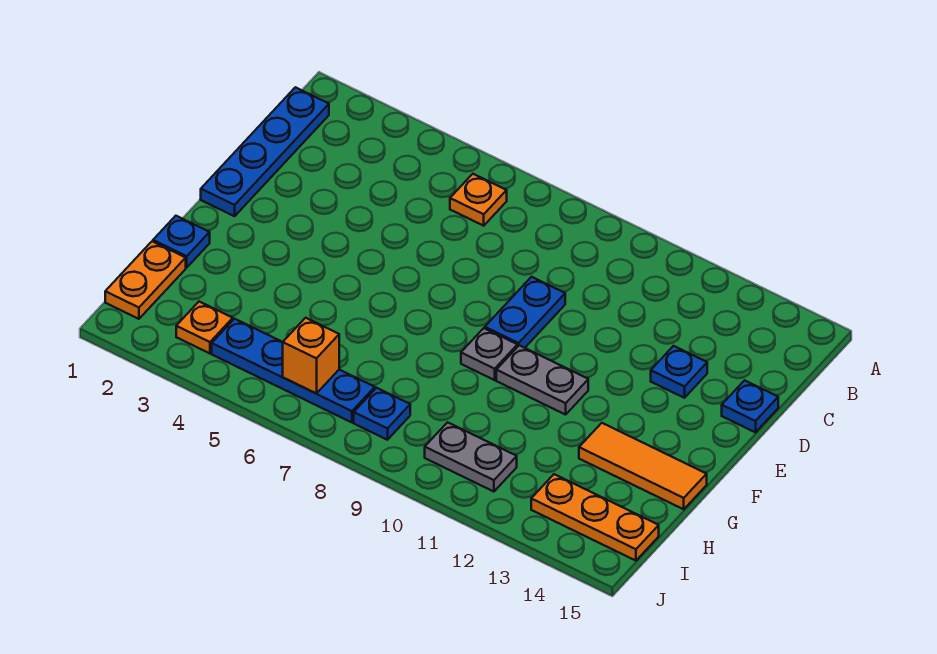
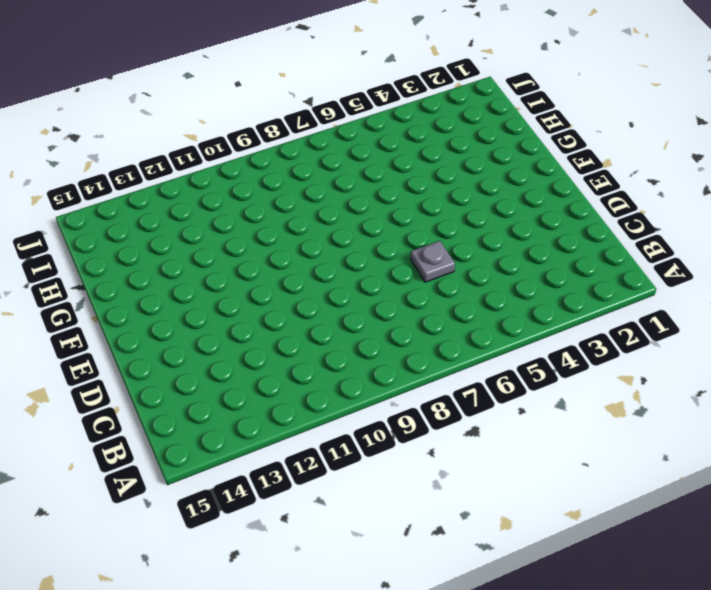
grey 1x1 plate [411,241,455,282] -> grey 1x1 plate moved to [461,328,517,380]
none -> blue 1x4 plate [201,87,329,216]
none -> orange 1x1 plate [450,174,507,226]
none -> blue 1x2 plate [485,277,565,348]

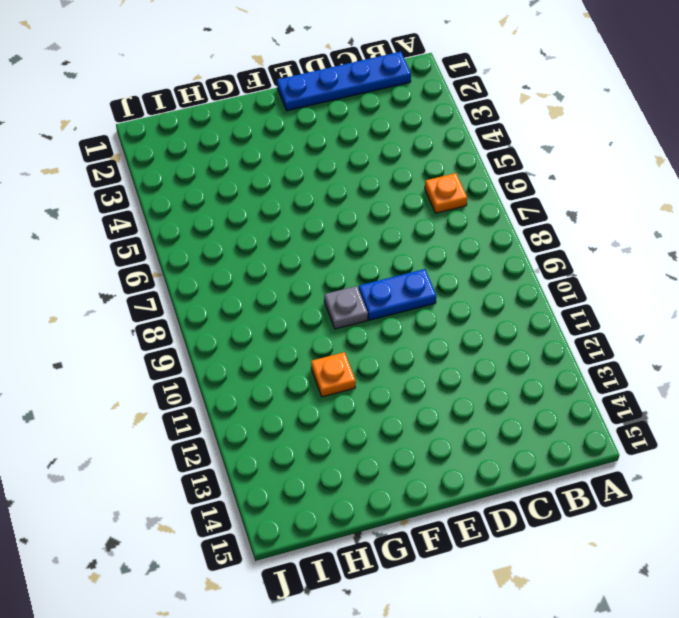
orange 1x1 plate [311,352,356,397] -> orange 1x1 plate moved to [176,302,233,353]
none -> blue 1x1 plate [651,346,707,398]
none -> blue 1x1 plate [722,380,778,432]
none -> grey 1x2 plate [496,345,588,415]

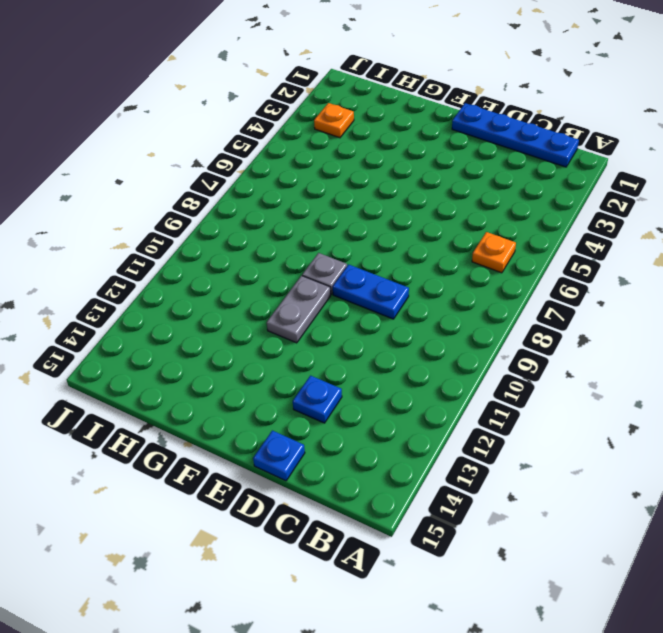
none -> blue 1x1 plate [153,216,210,268]
none -> orange 1x3 tile [579,423,707,509]
none -> orange 1x2 plate [105,241,186,319]

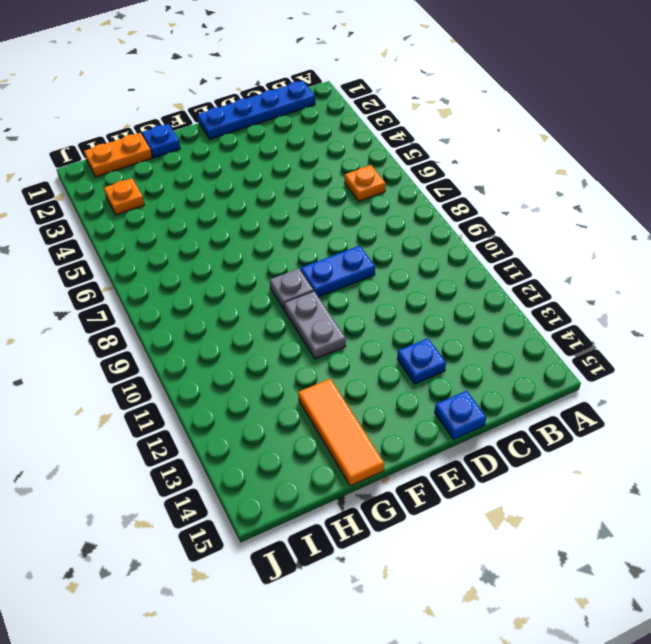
none -> blue 1x4 plate [212,319,375,422]
none -> blue 1x1 plate [354,388,410,440]
none -> grey 1x2 plate [425,422,517,492]

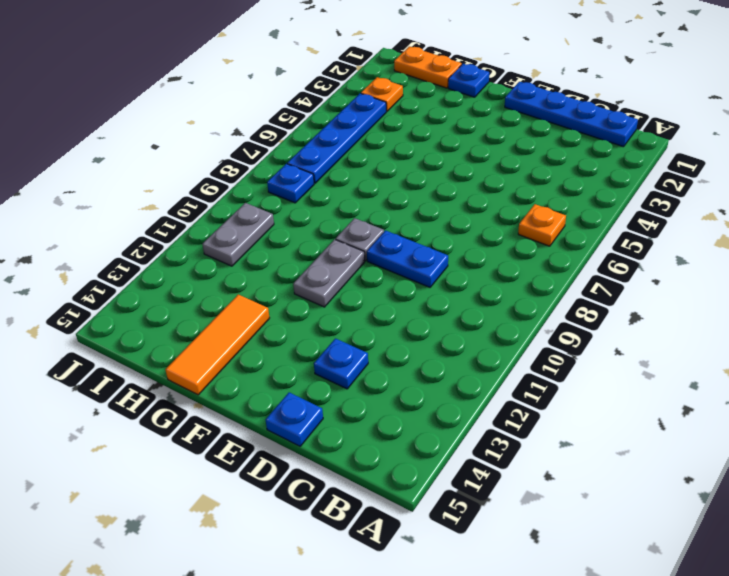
none -> orange 1x3 plate [531,474,659,561]
none -> orange 1x1 brick [283,318,339,393]

